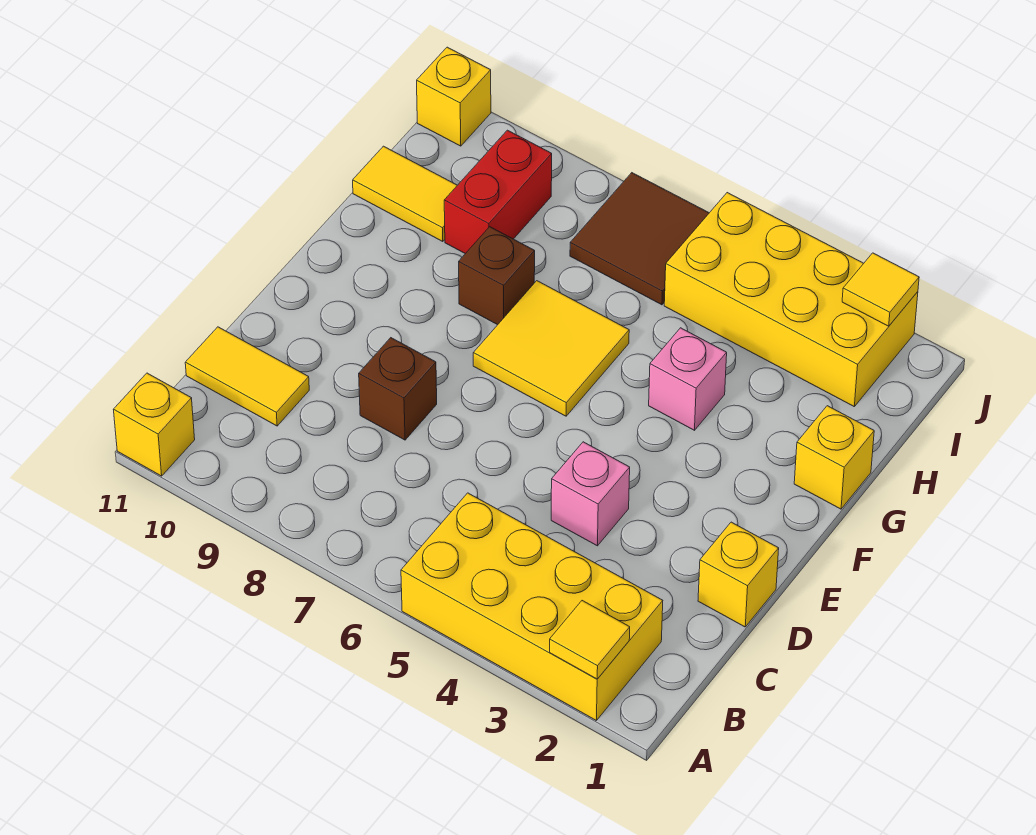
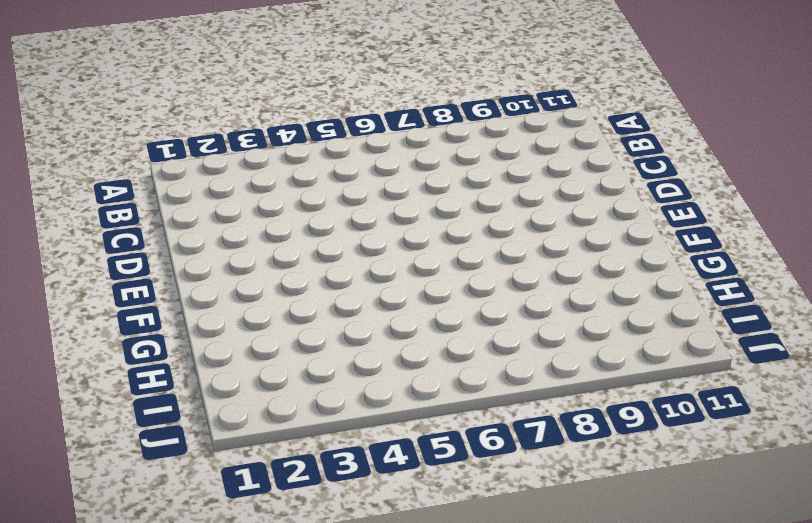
none -> yellow 2x4 brick [401,493,663,721]
none -> yellow 1x1 brick [114,373,195,476]
none -> yellow 1x2 tile [185,327,309,426]

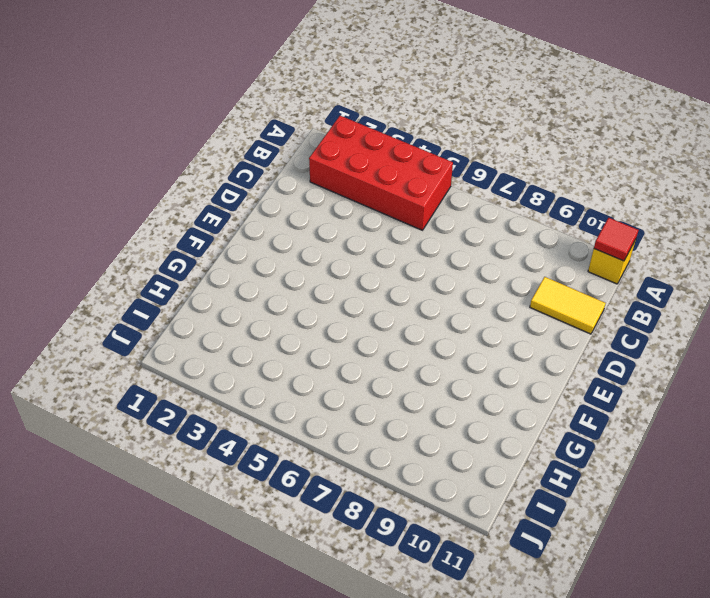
red 2x4 brick [309,116,453,230] -> yellow 2x4 brick [401,493,663,721]
red 1x1 tile [594,218,638,261] -> none
none -> yellow 1x1 brick [698,522,779,627]
none -> pink 1x1 brick [551,442,630,546]
none -> brown 1x1 brick [359,338,437,440]

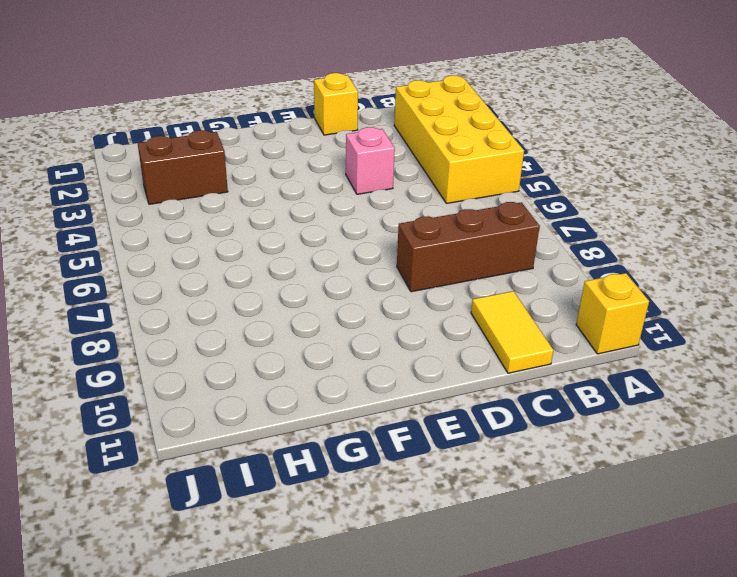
brown 1x3 brick [397,202,540,292] -> brown 1x1 brick [359,338,437,440]
brown 1x2 brick [138,130,228,204] -> yellow 2x4 brick [664,193,918,406]
none -> yellow 2x2 tile [473,281,629,416]
none -> yellow 1x1 brick [794,406,874,509]
none -> pink 1x1 brick [649,328,727,430]

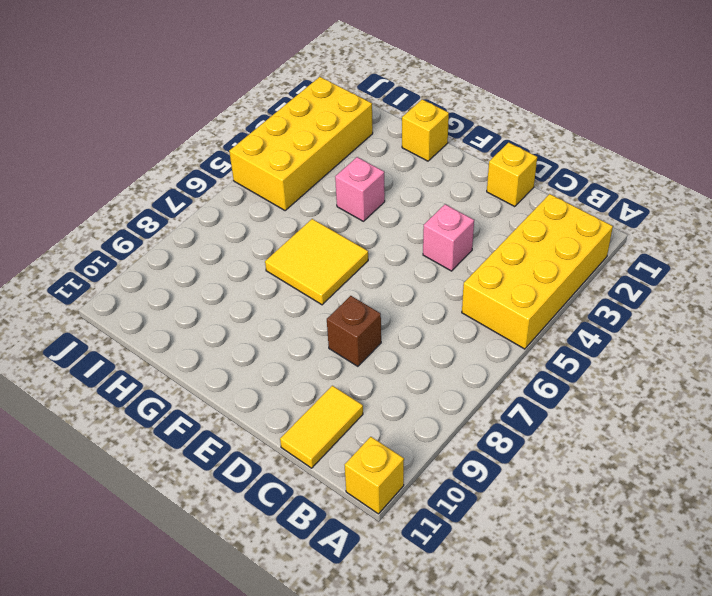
none -> brown 1x1 brick [459,227,535,325]
none -> red 1x2 brick [444,130,552,254]
none -> yellow 1x2 tile [353,146,457,241]

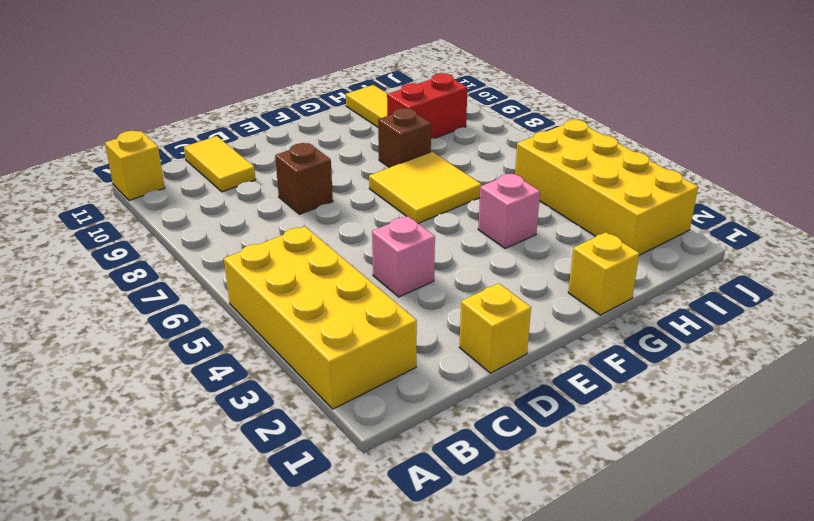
none -> brown 2x2 tile [570,173,709,305]
none -> yellow 1x1 brick [417,47,491,146]
none -> yellow 1x1 tile [549,601,630,679]

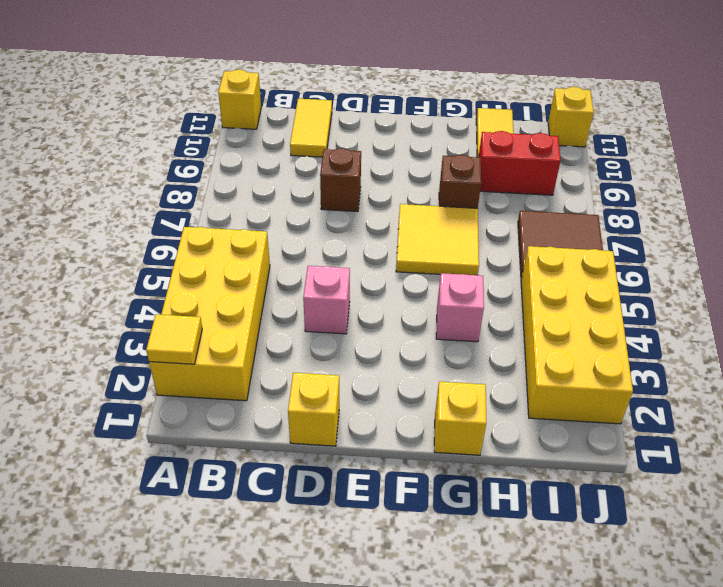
none -> yellow 1x1 tile [842,253,919,326]

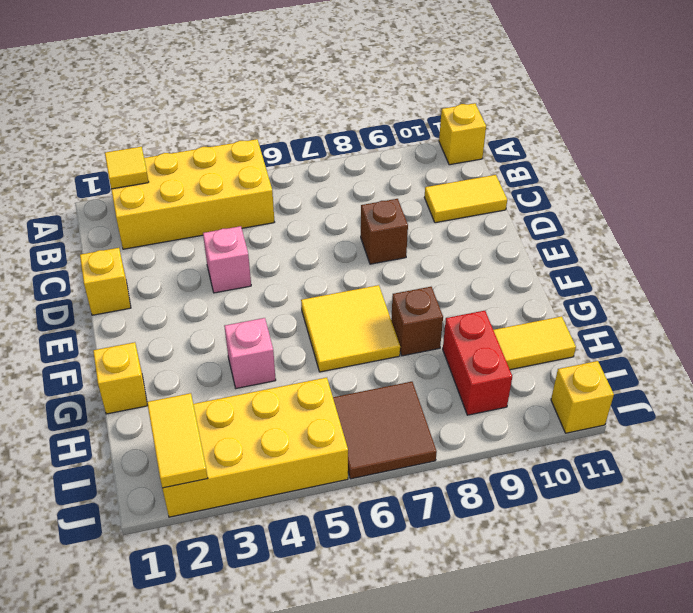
yellow 1x2 tile [147,393,208,488] -> yellow 1x1 tile [842,253,919,326]

